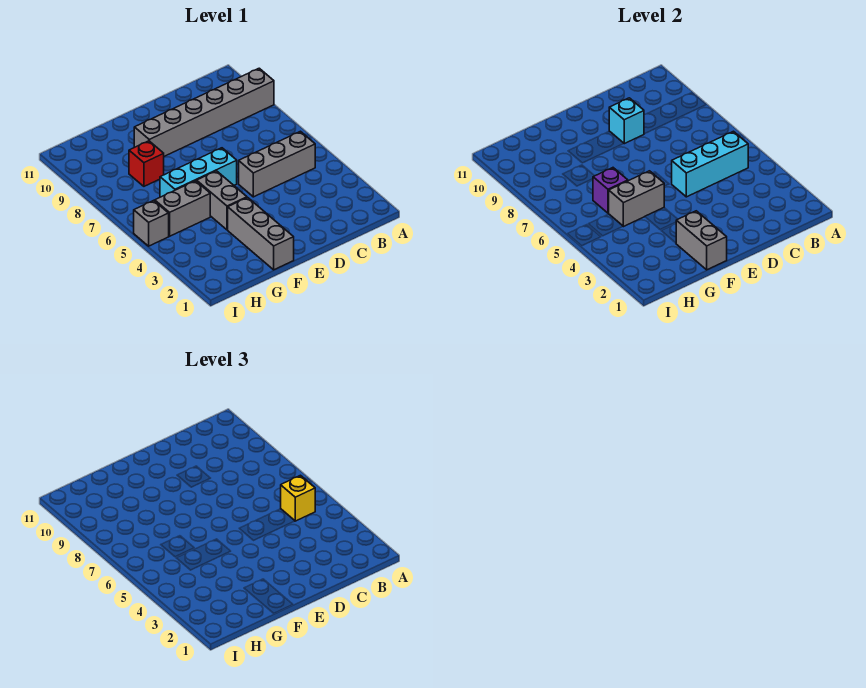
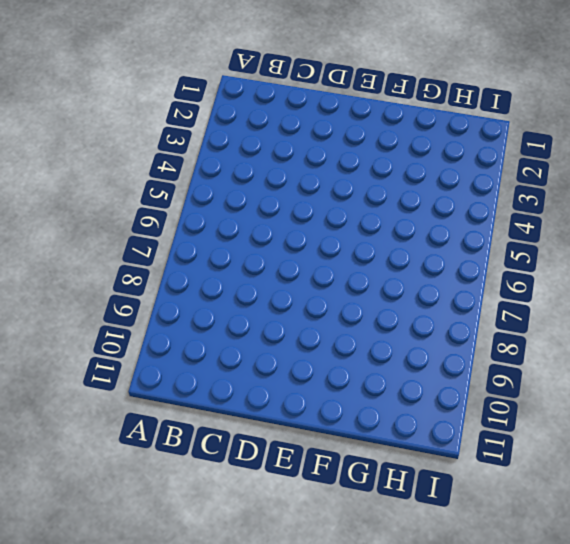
none -> grey 1x6 brick [134,68,274,156]
none -> grey 1x3 brick [239,131,315,197]
none -> cyan 1x3 brick [160,148,237,197]

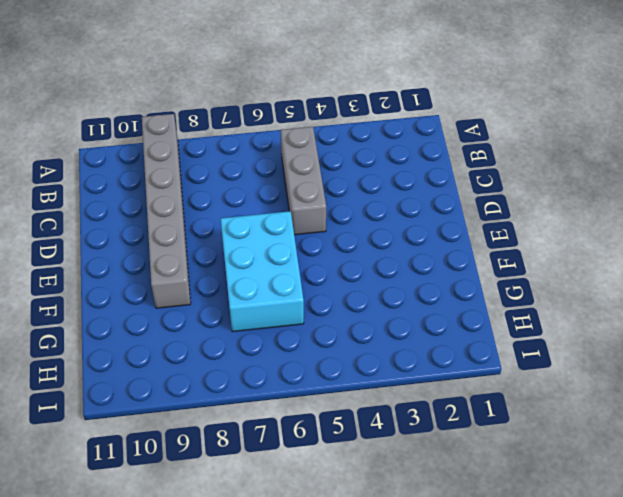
cyan 2x3 brick [221,211,304,332] -> cyan 1x3 brick [160,148,237,197]
none -> grey 1x3 brick [228,198,294,270]
none -> grey 1x2 brick [197,171,247,230]
none -> grey 1x2 brick [155,181,210,236]

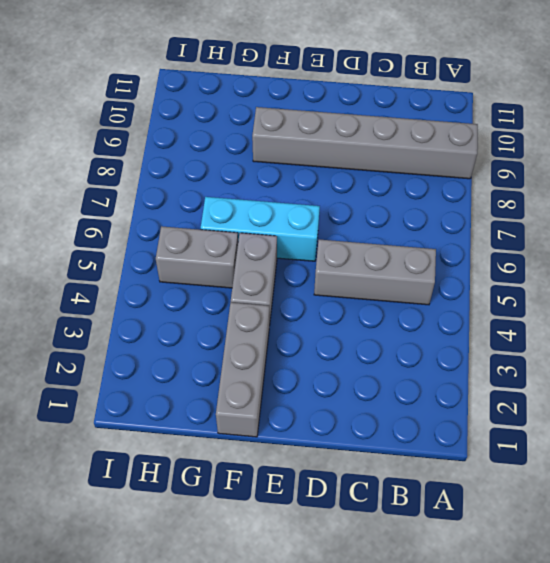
none -> red 1x1 brick [129,141,164,186]
none -> grey 1x1 brick [134,200,169,246]
none -> cyan 1x3 brick [672,131,748,197]

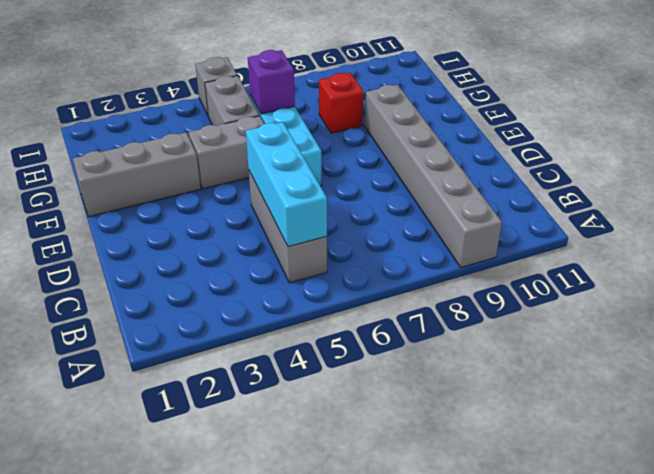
none -> cyan 1x1 brick [609,98,644,144]
none -> grey 1x2 brick [676,211,727,270]
none -> grey 1x2 brick [609,171,664,227]

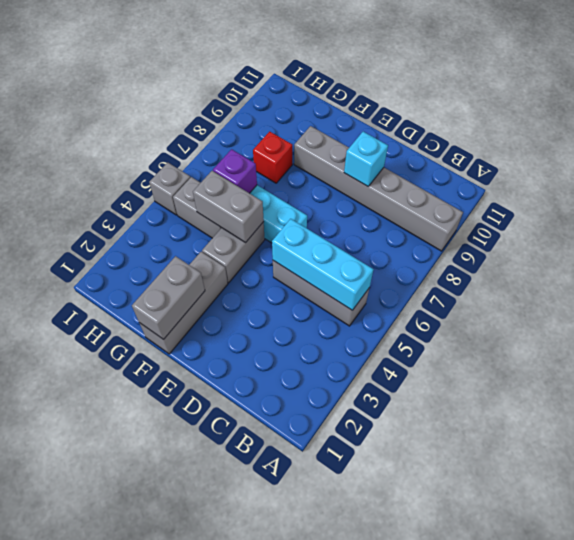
none -> yellow 1x1 brick [281,475,315,521]

